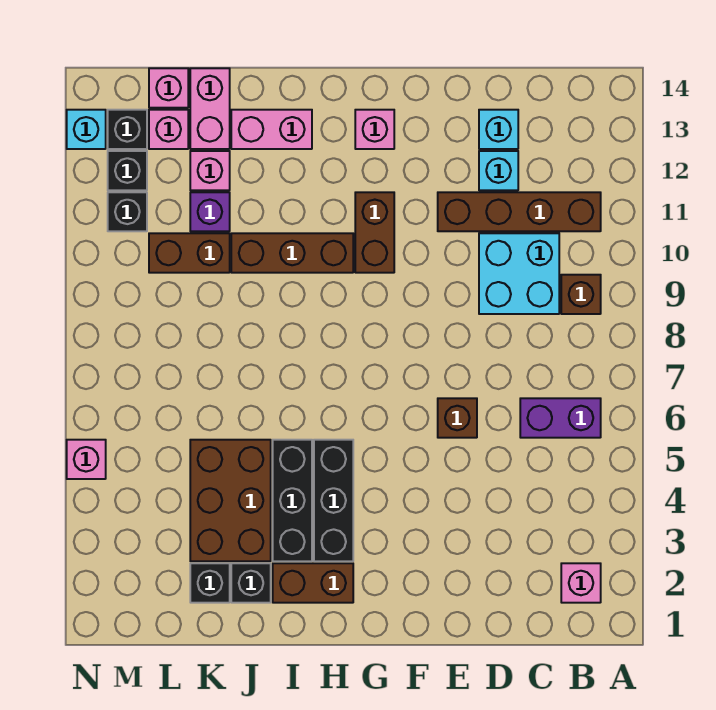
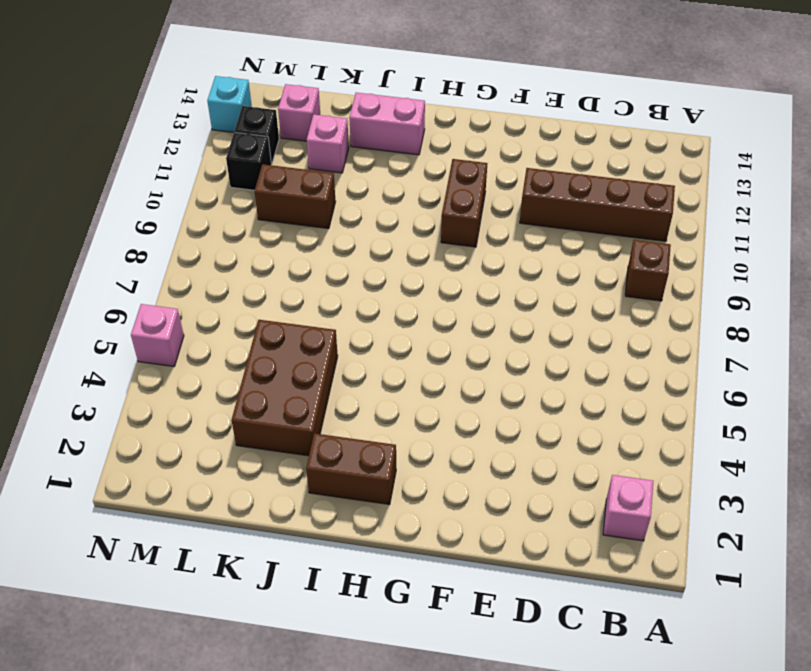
none -> purple 1x2 brick [520,398,601,438]
none -> cyan 2x2 brick [479,233,559,314]
none -> cyan 1x1 brick [479,151,518,190]

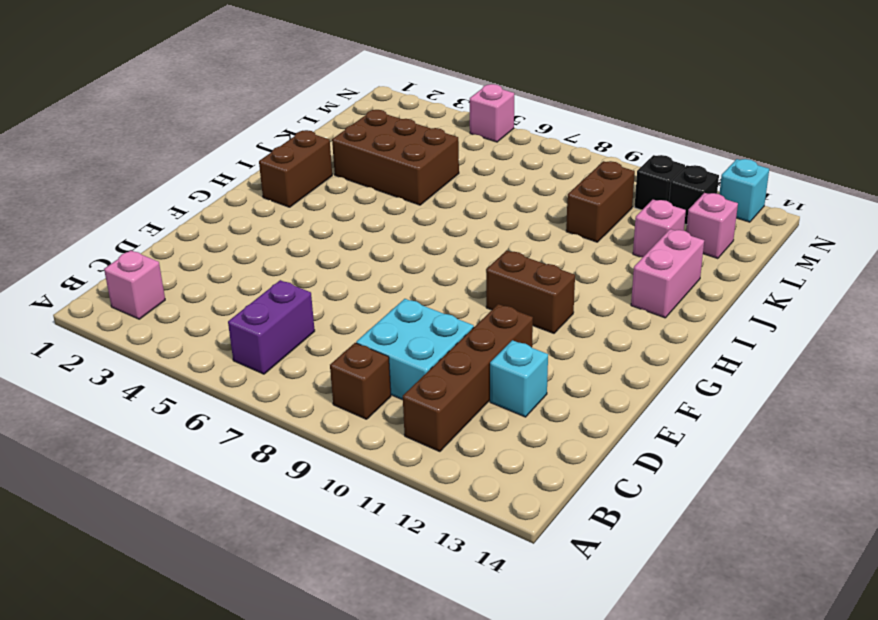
none -> cyan 1x1 brick [479,110,518,149]
none -> brown 1x1 brick [438,398,477,438]
none -> pink 1x1 brick [355,110,394,149]

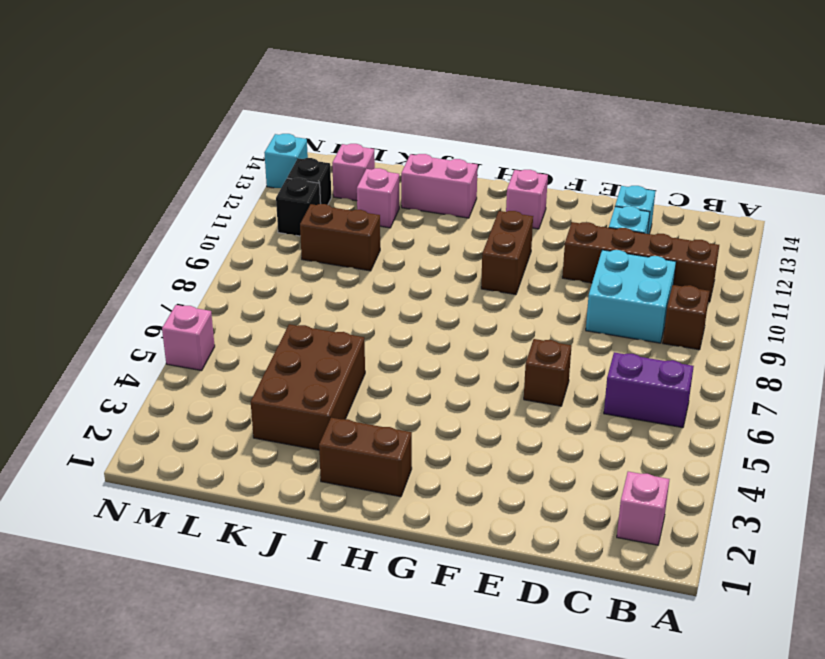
none -> black 1x3 brick [314,440,353,561]
none -> brown 1x3 brick [231,233,353,273]
none -> black 1x3 brick [273,440,312,561]

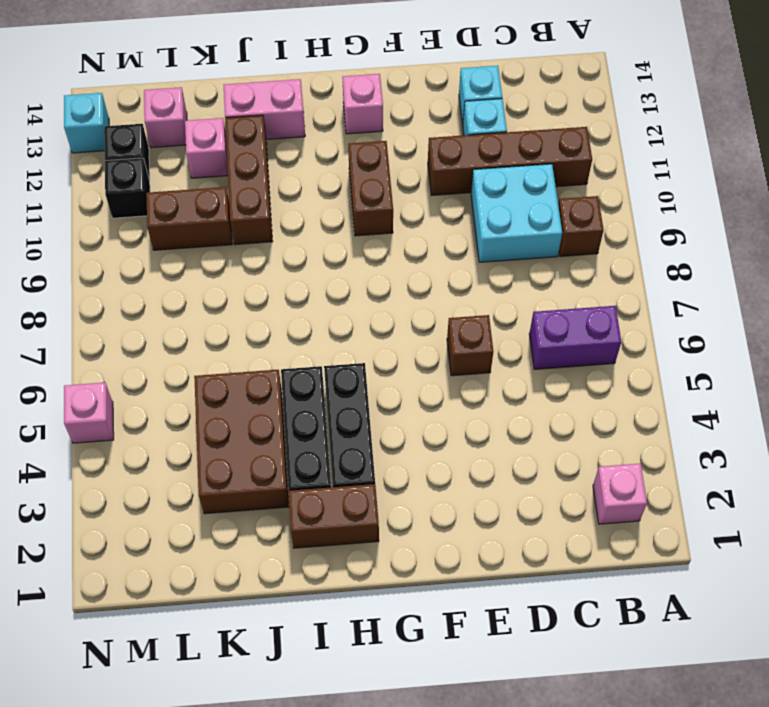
brown 1x3 brick [225,115,273,245] -> brown 1x3 brick turned to [231,233,353,273]
none -> black 1x1 brick [231,563,271,603]
none -> black 1x1 brick [190,563,230,603]
none -> purple 1x1 brick [190,192,230,231]

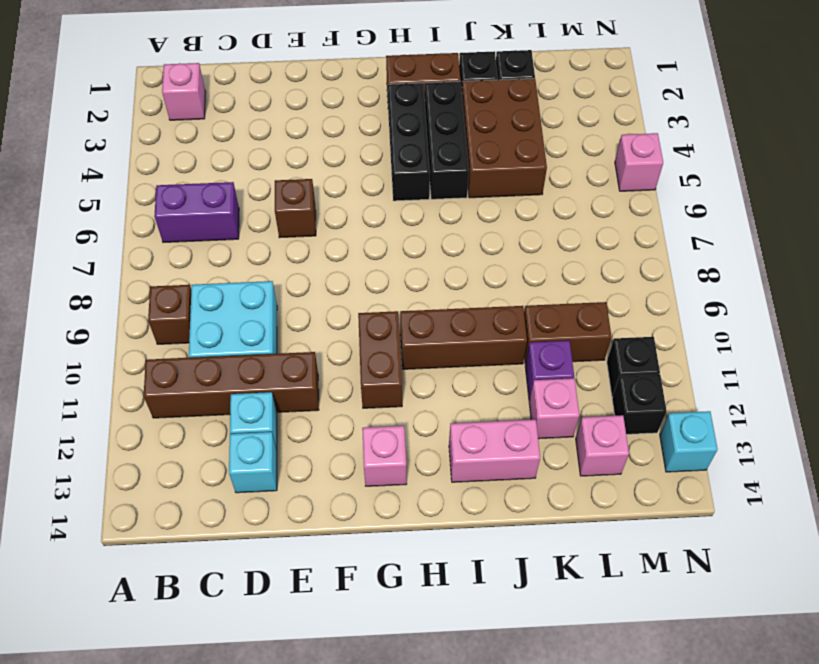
none -> pink 1x2 brick [190,68,230,149]
none -> pink 1x1 brick [149,68,188,108]
none -> black 1x1 brick [108,110,147,149]

